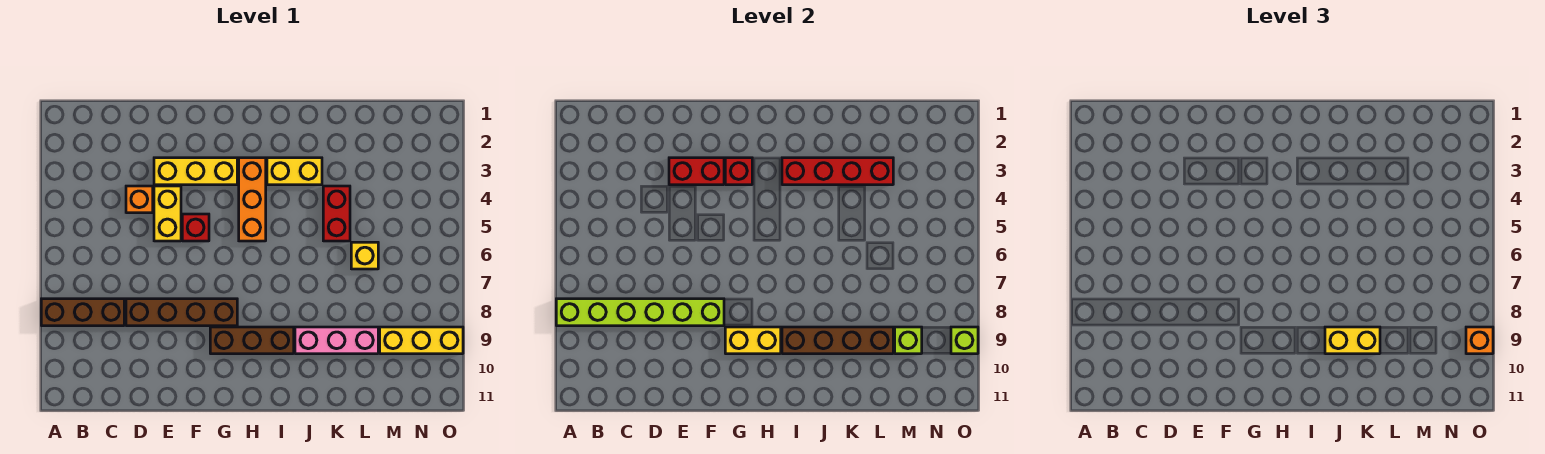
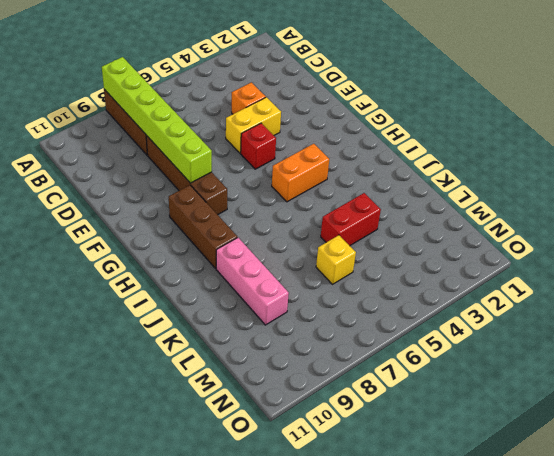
orange 1x2 brick [272,144,329,202] -> orange 1x3 brick [239,158,266,241]
none -> yellow 1x3 brick [154,158,237,185]
none -> yellow 1x2 brick [267,158,322,185]
none -> yellow 1x3 brick [380,327,463,354]

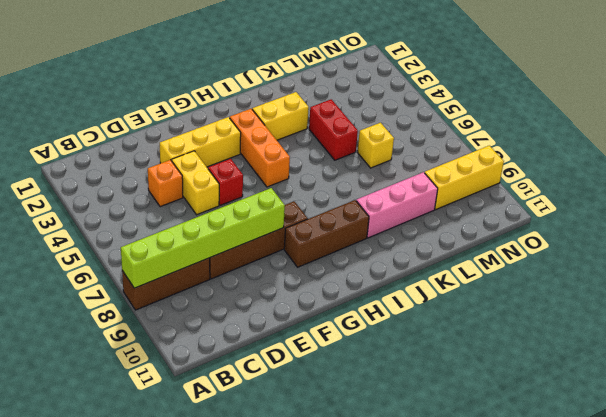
none -> red 1x2 brick [669,158,724,185]
none -> red 1x1 brick [725,158,752,185]
none -> yellow 1x2 brick [725,327,781,354]

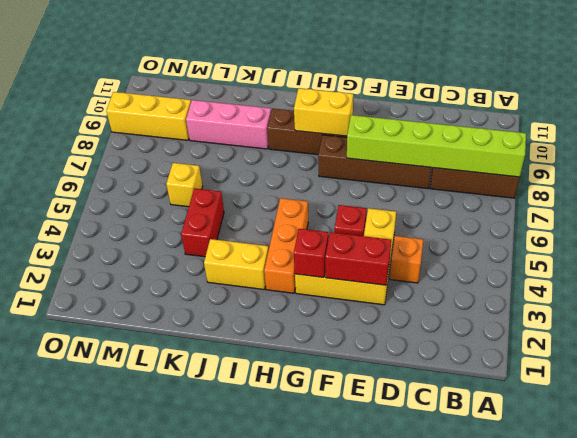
none -> red 1x4 brick [782,158,893,185]
none -> brown 1x4 brick [782,327,893,354]
none -> lime 1x1 brick [895,327,922,354]

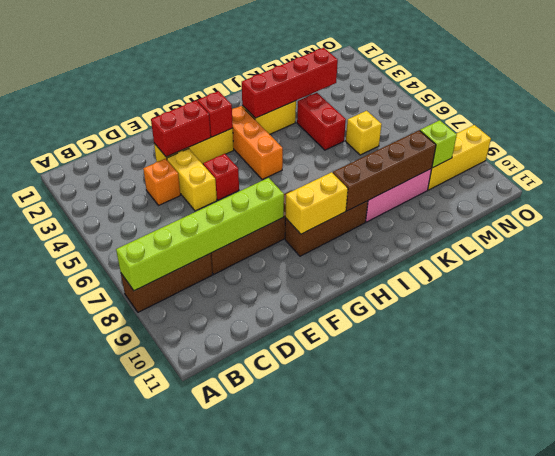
none -> lime 1x1 brick [951,327,978,354]
none -> yellow 1x2 brick [1325,327,1380,354]
none -> orange 1x1 brick [1466,327,1493,354]

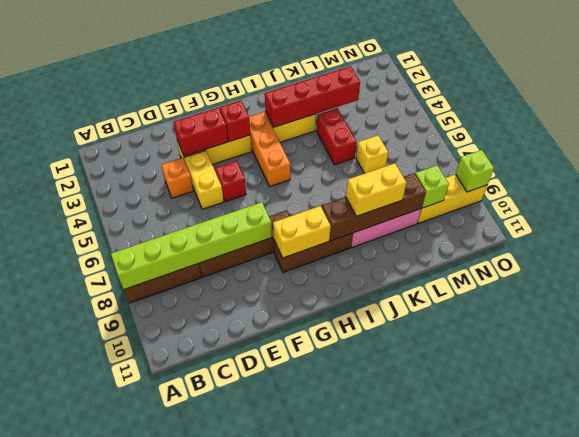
none -> orange 1x1 brick [1466,327,1493,354]

